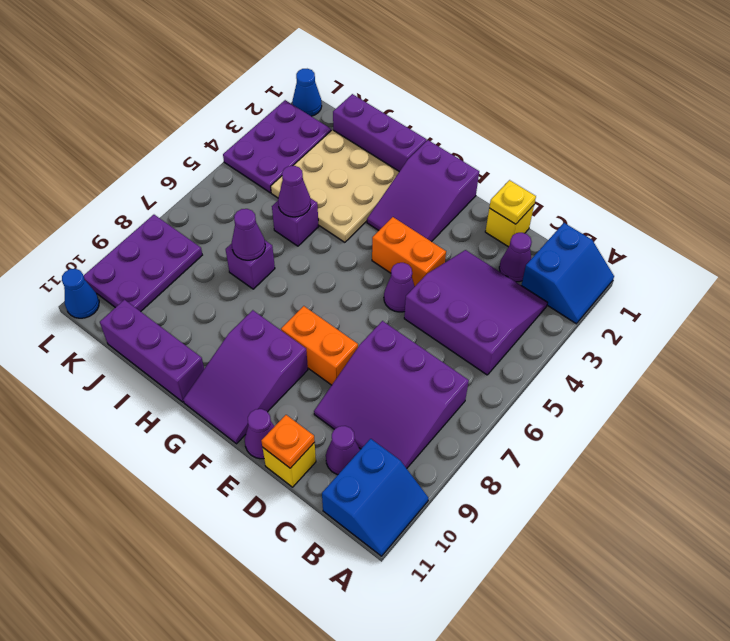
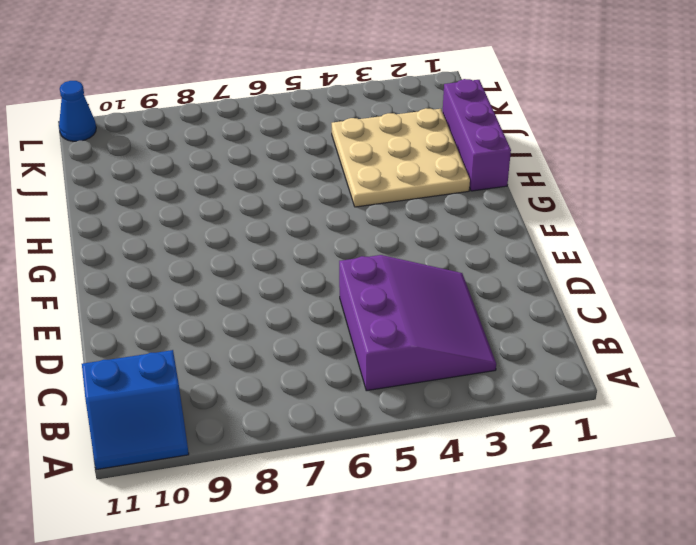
none -> blue 2x2 slope [521,223,614,324]
none -> purple 3x3 slope [314,321,469,469]
none -> purple 1x1 cone [499,233,532,282]

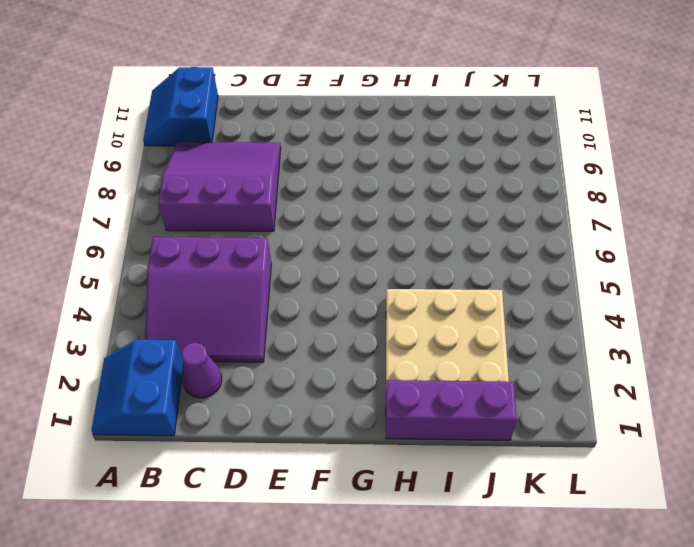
none -> purple 1x1 cone [326,426,360,475]
none -> yellow 1x1 brick [485,205,534,247]
none -> yellow 1x1 brick [263,443,316,487]

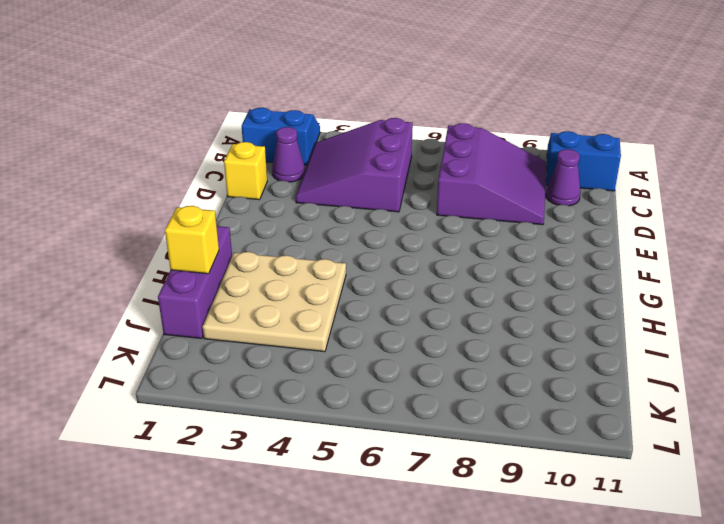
yellow 1x1 brick [165,206,219,274] -> yellow 1x1 brick moved to [263,443,316,487]
none -> orange 1x2 brick [372,217,446,286]
none -> purple 1x1 cone [384,263,415,312]
none -> orange 1x2 brick [281,306,358,385]

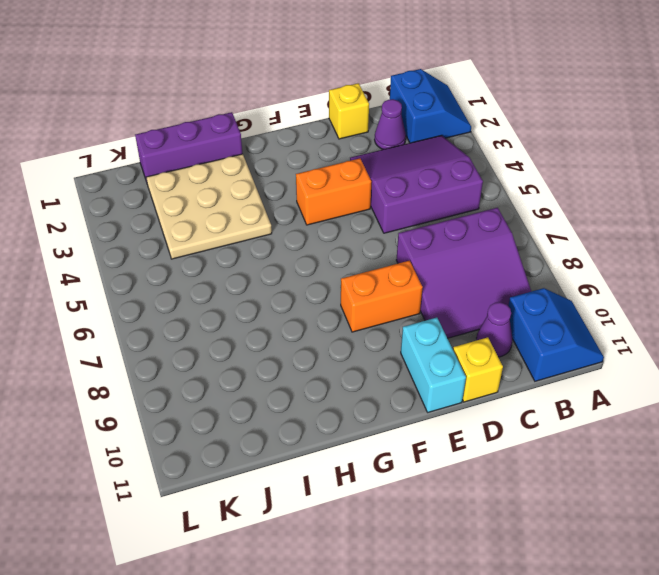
cyan 1x2 brick [401,318,466,412] -> purple 1x1 cone [245,409,275,459]
none -> purple 1x1 cone [384,263,415,312]
none -> purple 2x3 slope [367,140,479,242]
none -> purple 2x3 slope [183,310,308,444]

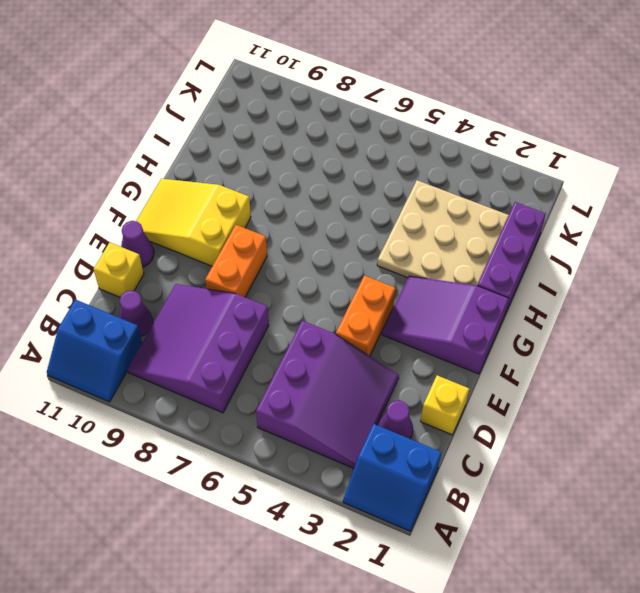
yellow 2x3 slope [136,179,251,266] -> purple 2x3 slope [183,310,308,444]
none -> purple 1x1 cone [384,263,415,312]
none -> purple 1x3 brick [100,300,204,402]
none -> purple 1x1 brick [272,198,319,246]

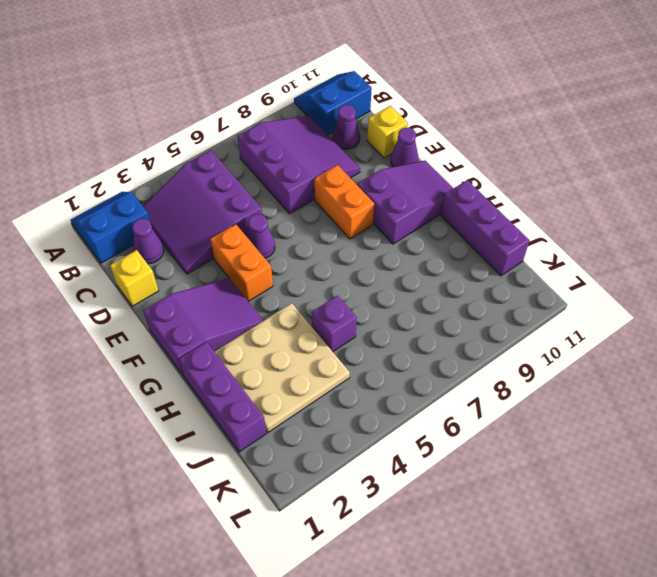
none -> purple 1x1 brick [226,241,275,289]
none -> purple 2x3 plate [223,100,331,193]
none -> purple 2x3 plate [84,215,202,312]

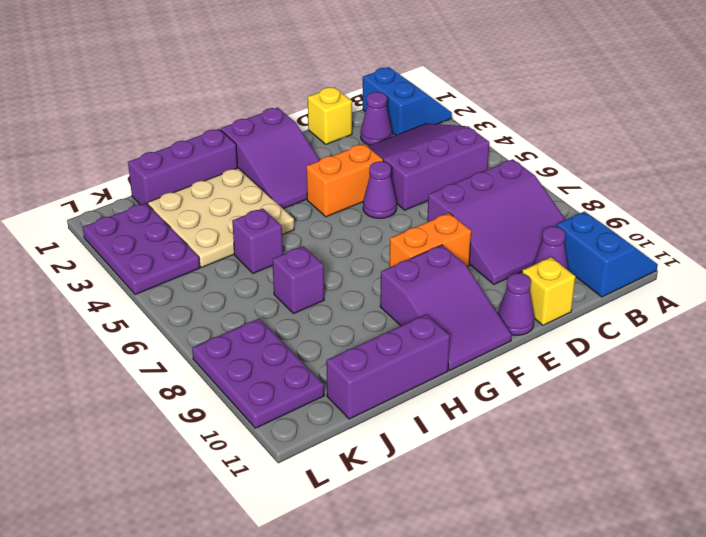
none -> blue 1x1 cone [292,69,322,116]
none -> blue 1x1 cone [62,269,99,318]
none -> yellow 1x1 plate [489,180,536,224]

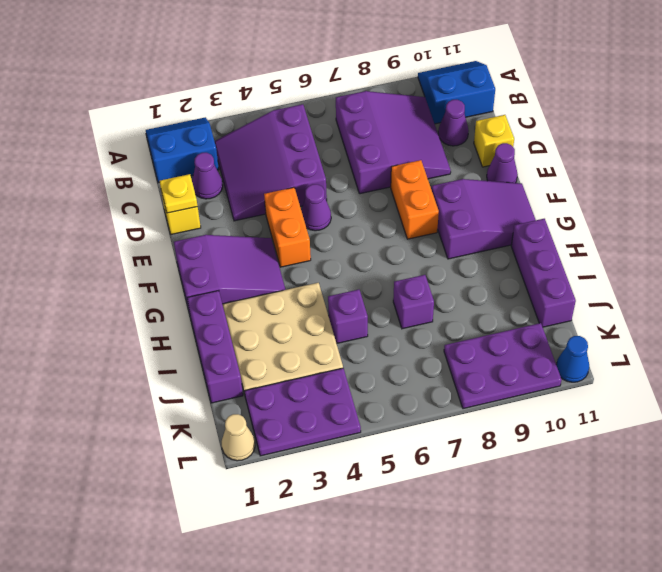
tan 1x1 cone [222,414,255,461] -> blue 1x1 cone [292,69,322,116]
none -> orange 1x1 plate [261,415,315,468]
none -> purple 1x1 cone [278,166,311,217]
none -> purple 1x1 cone [232,209,265,260]

